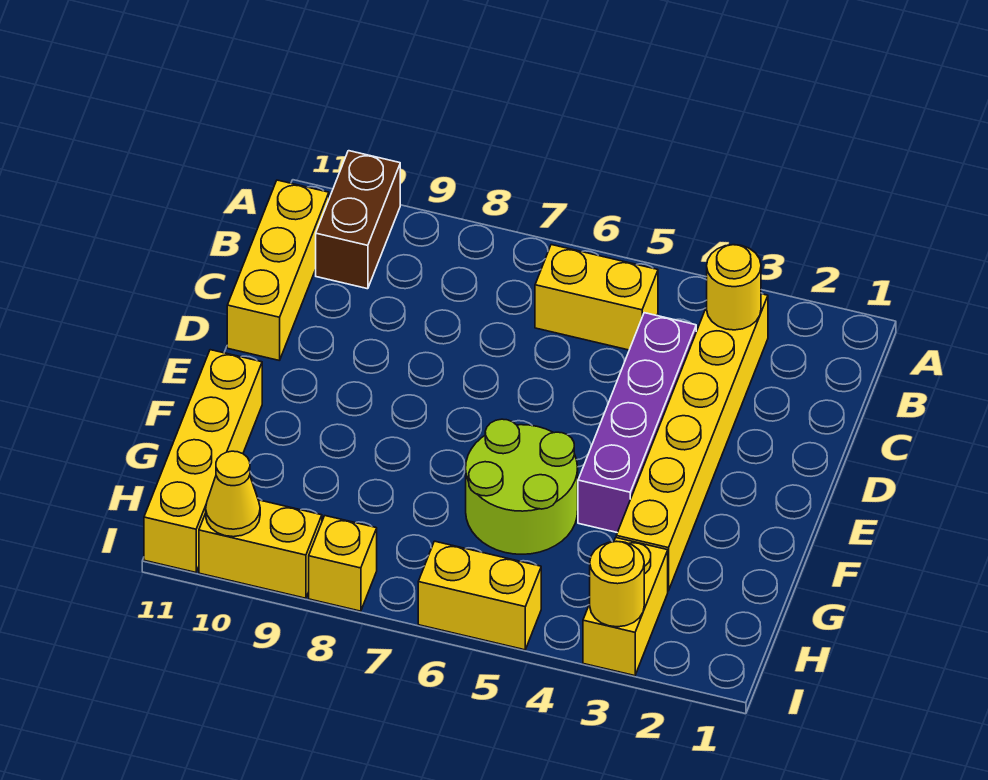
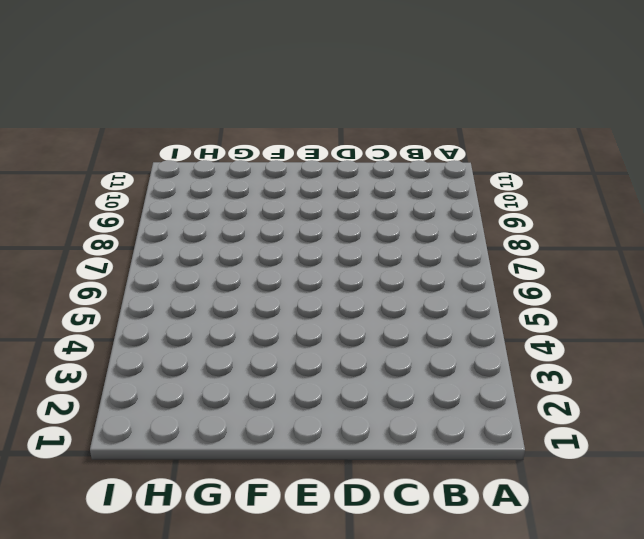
none -> brown 1x2 brick [316,151,400,289]
none -> yellow 1x6 brick [616,294,768,591]
none -> yellow 1x2 brick [535,245,658,350]

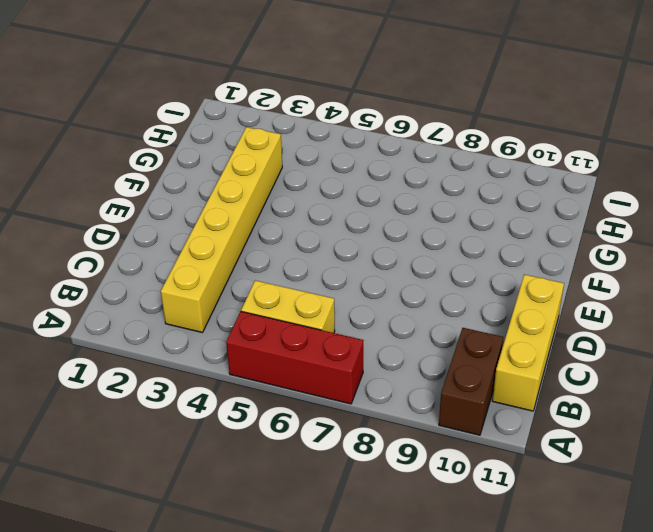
red 1x3 brick [226,312,364,404] -> none
none -> purple 1x4 brick [578,313,696,533]
none -> lime 2x2 round brick [466,419,578,554]
none -> yellow 1x4 brick [144,350,262,572]

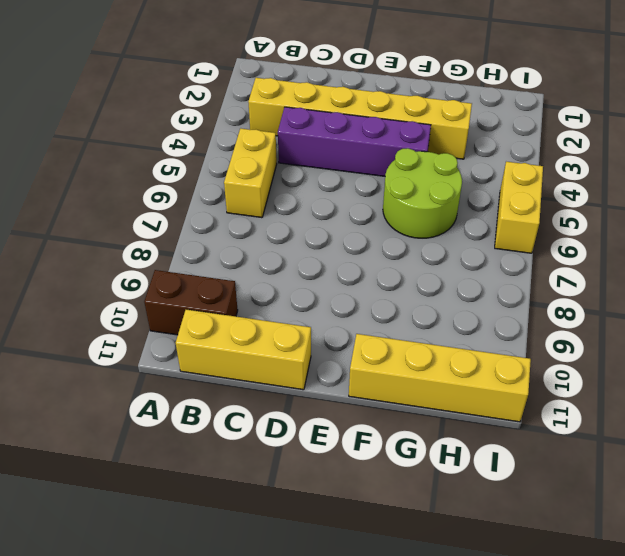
none -> yellow 1x2 brick [583,538,668,676]
none -> yellow 1x1 brick [309,516,377,611]
none -> yellow 1x2 brick [199,500,322,598]

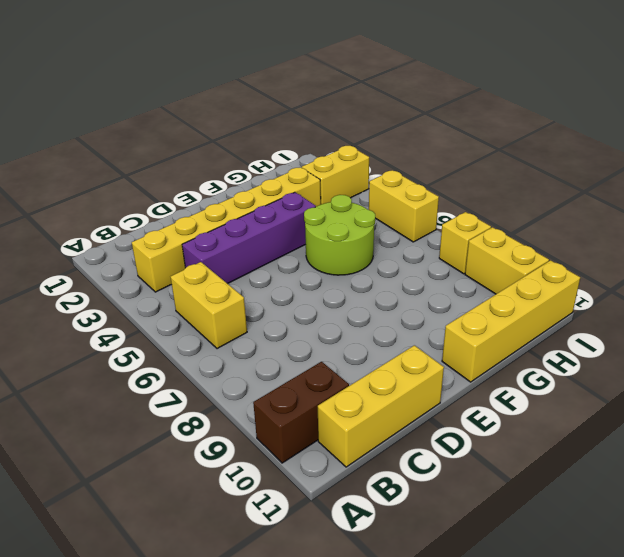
none -> yellow 1x1 round brick [707,245,761,330]
none -> yellow 1x1 round brick [590,541,644,627]
none -> yellow 1x1 cone [206,451,260,537]

